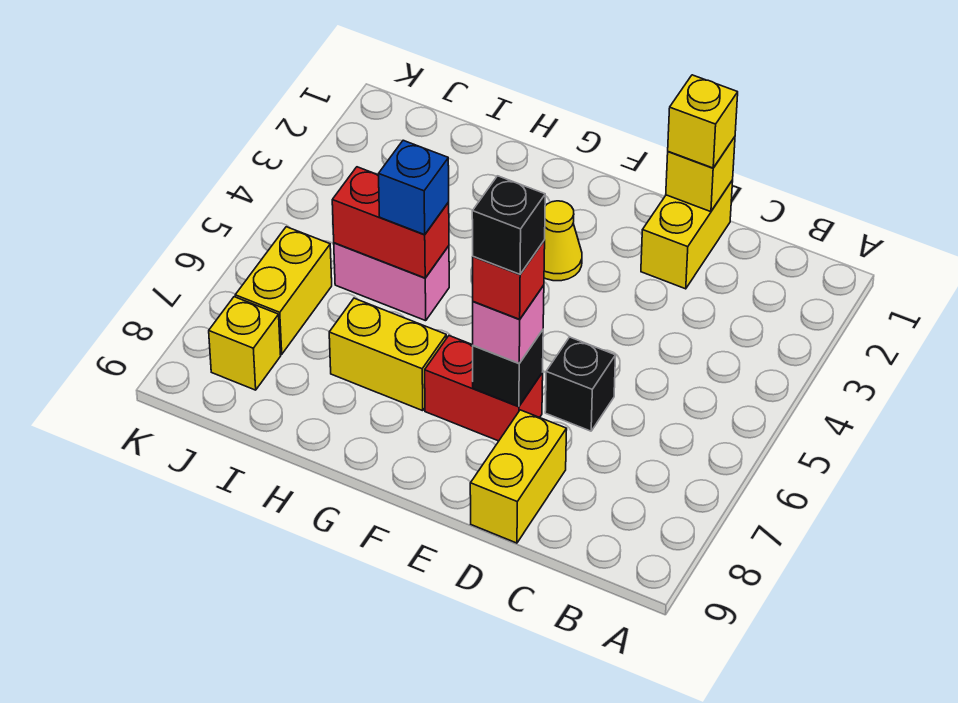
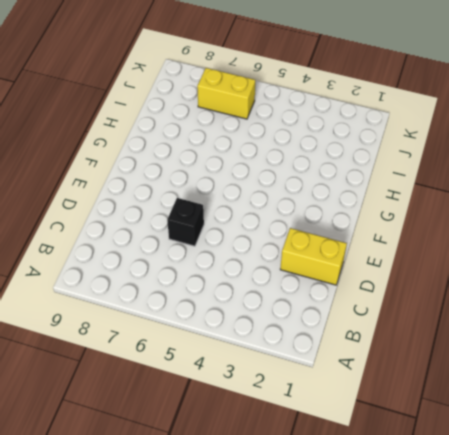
none -> yellow 1x2 brick [470,410,567,543]
none -> red 1x2 brick [425,336,543,441]
none -> yellow 1x1 cone [544,201,582,281]

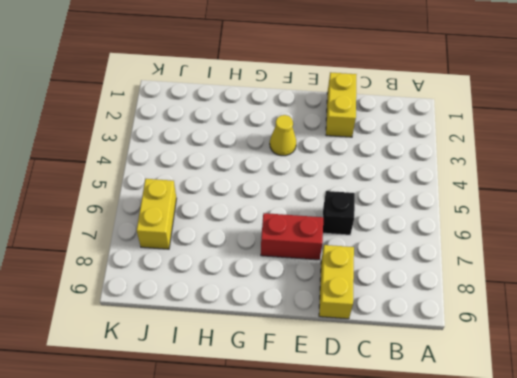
none -> yellow 1x2 brick [329,298,446,411]
none -> pink 1x2 brick [334,243,449,321]
none -> yellow 1x1 brick [209,297,281,390]

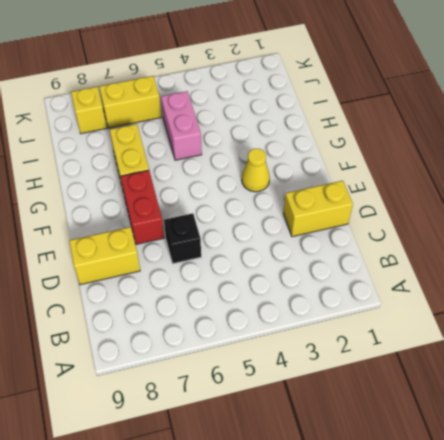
none -> yellow 1x1 brick [666,137,735,212]
none -> black 1x1 brick [473,330,543,407]
none -> red 1x2 brick [332,167,449,278]

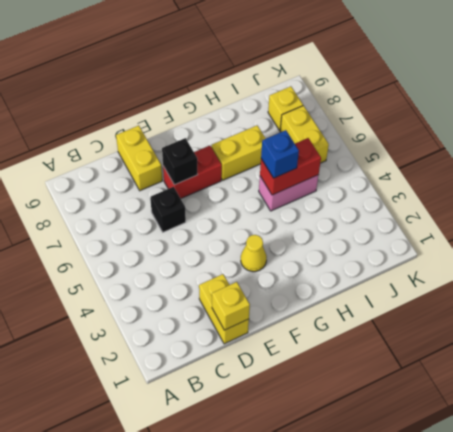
none -> yellow 1x1 brick [668,75,738,168]
none -> pink 1x1 brick [473,285,544,363]
none -> red 1x1 brick [473,240,545,319]

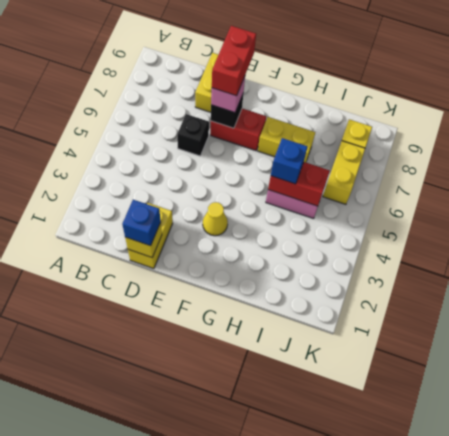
blue 1x1 brick [122,200,161,246] -> yellow 1x1 brick [668,75,738,168]
red 1x2 brick [212,26,256,96] -> red 1x1 brick [473,240,545,319]
none -> black 1x1 brick [472,176,545,274]

